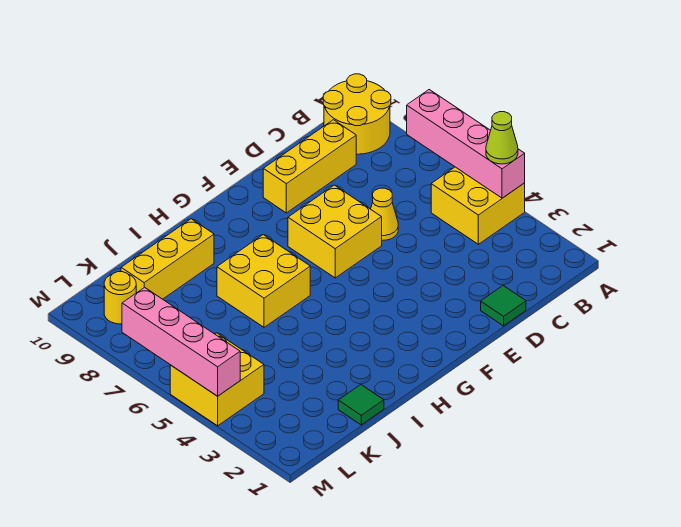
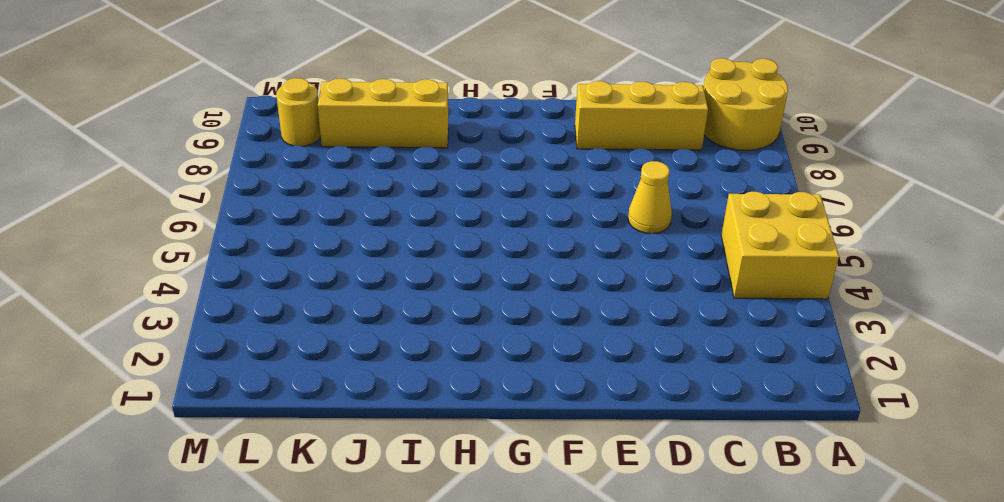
none -> green 1x1 tile [481,286,526,326]
none -> yellow 2x2 brick [288,185,382,278]
none -> yellow 2x2 brick [217,235,310,327]

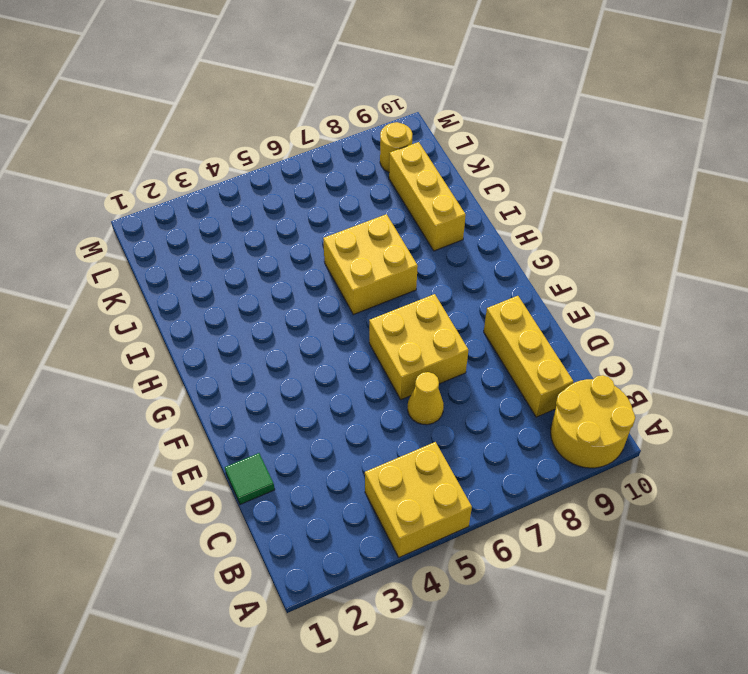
none -> green 1x1 tile [338,385,384,425]
none -> yellow 2x2 brick [170,333,264,426]
none -> pink 1x4 brick [407,90,525,198]

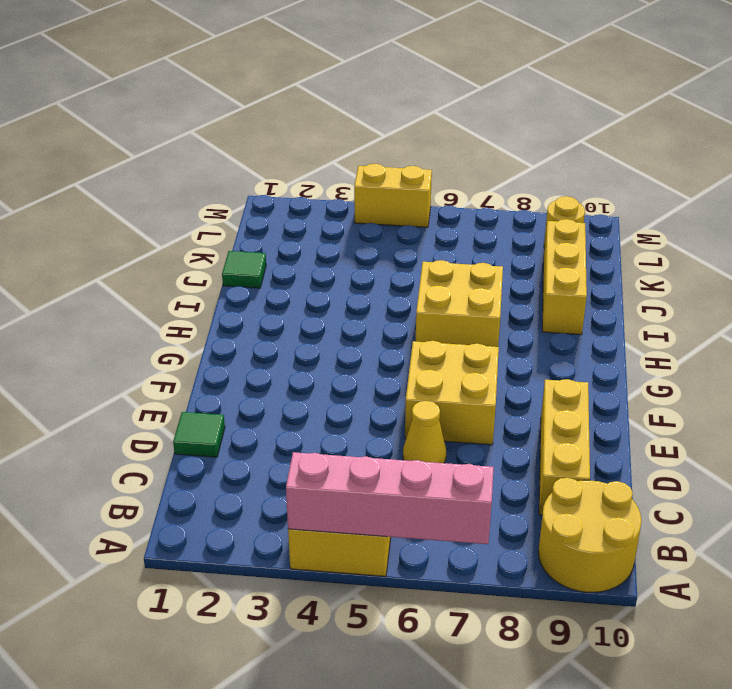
yellow 1x2 brick [354,164,432,227] -> yellow 2x2 brick [170,333,264,426]
none -> pink 1x4 brick [122,287,240,396]
none -> lime 1x1 cone [486,112,518,164]

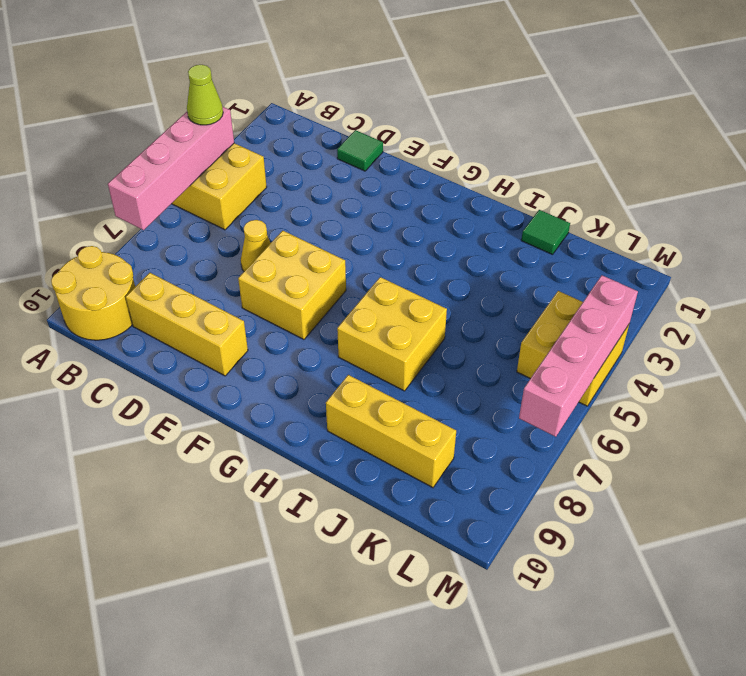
none -> yellow 1x1 round brick [104,272,136,324]

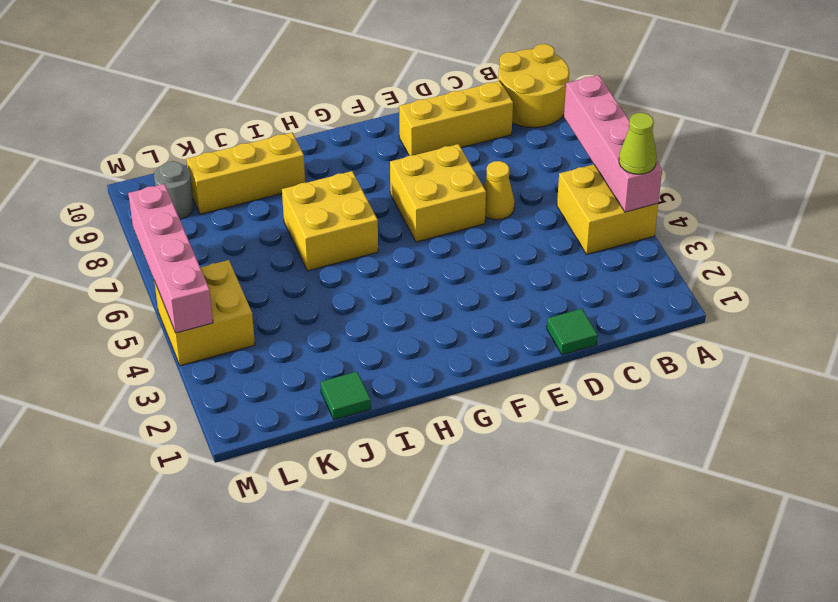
grey 1x1 round brick [154,161,194,219] -> yellow 1x1 round brick [104,272,136,324]

